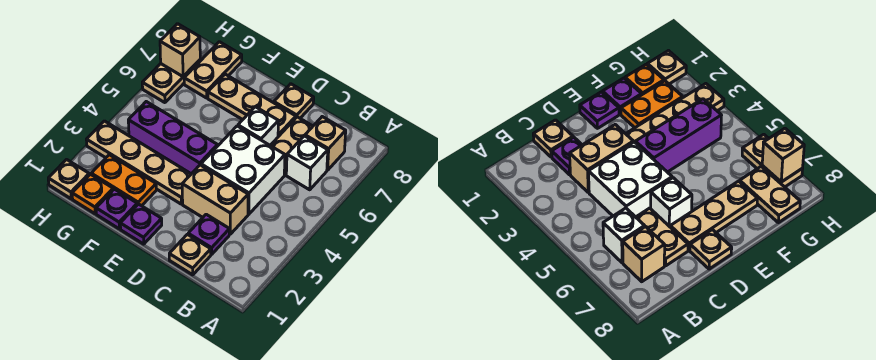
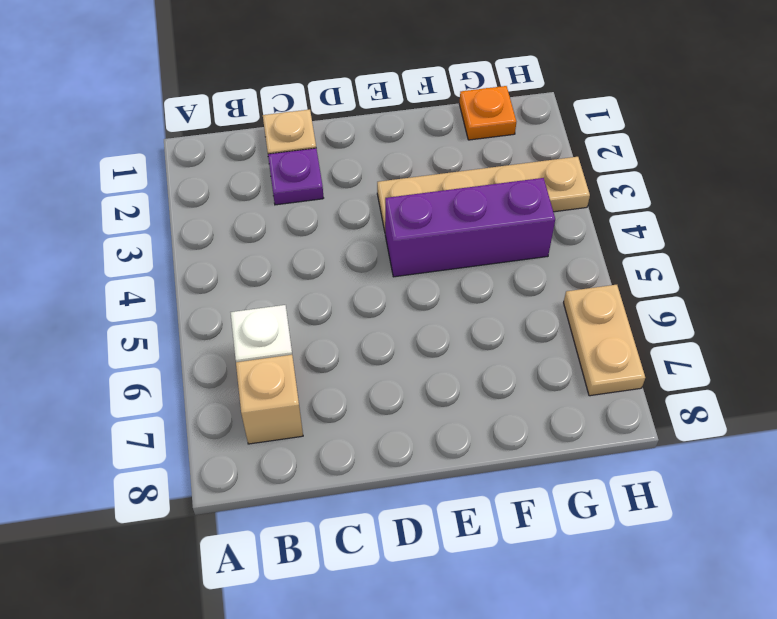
none -> tan 1x2 brick [182,165,248,234]
none -> white 2x2 brick [201,126,285,214]
none -> tan 1x2 plate [270,117,313,175]

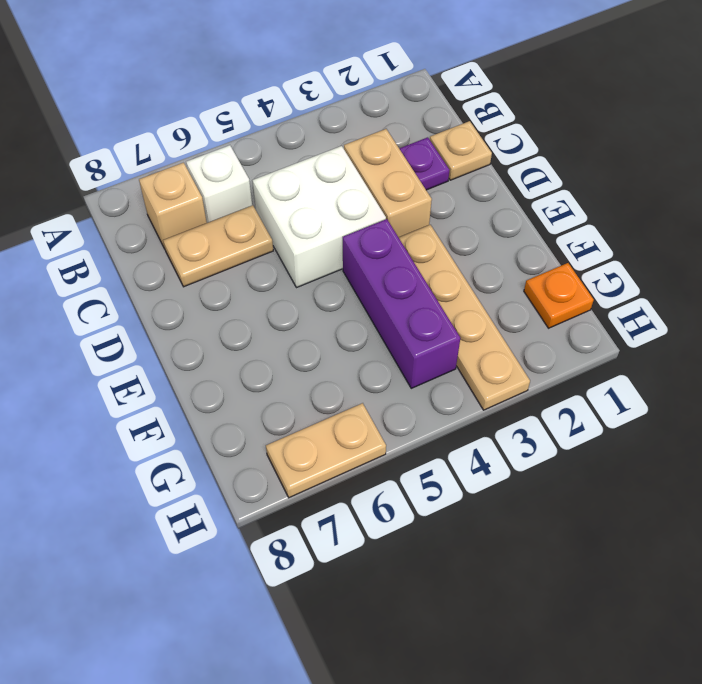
none -> white 1x1 brick [238,107,278,145]
none -> tan 1x3 plate [208,74,296,137]
none -> tan 1x1 plate [274,84,314,118]

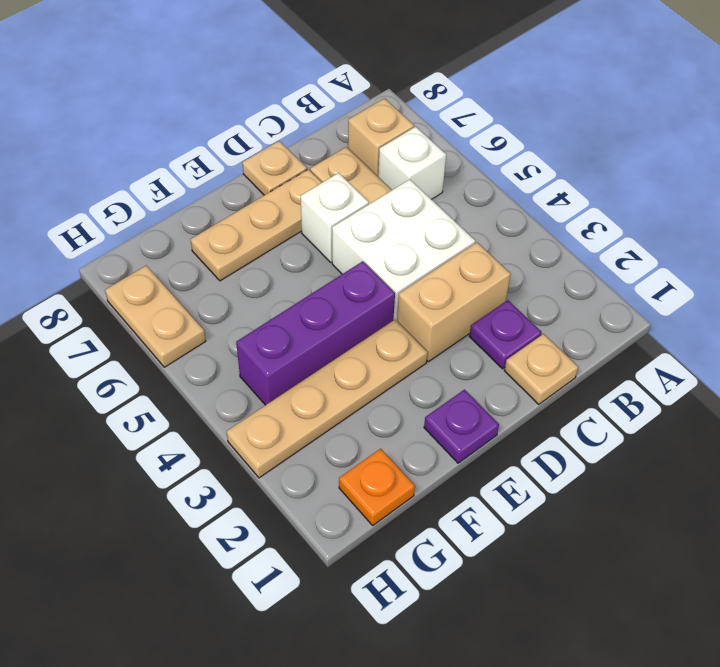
none -> purple 1x1 plate [96,189,137,229]
none -> orange 1x2 plate [91,155,156,206]
none -> tan 1x2 plate [184,42,242,98]

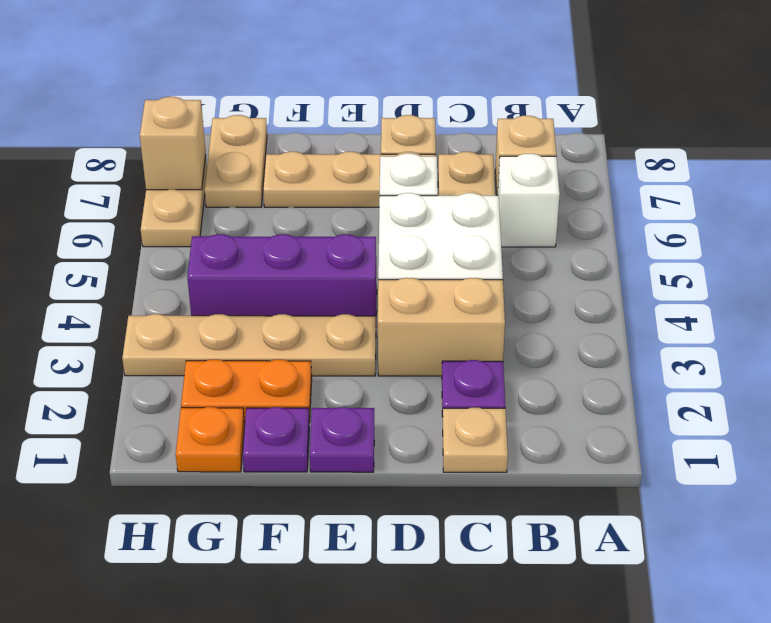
none -> tan 1x1 plate [48,160,89,199]

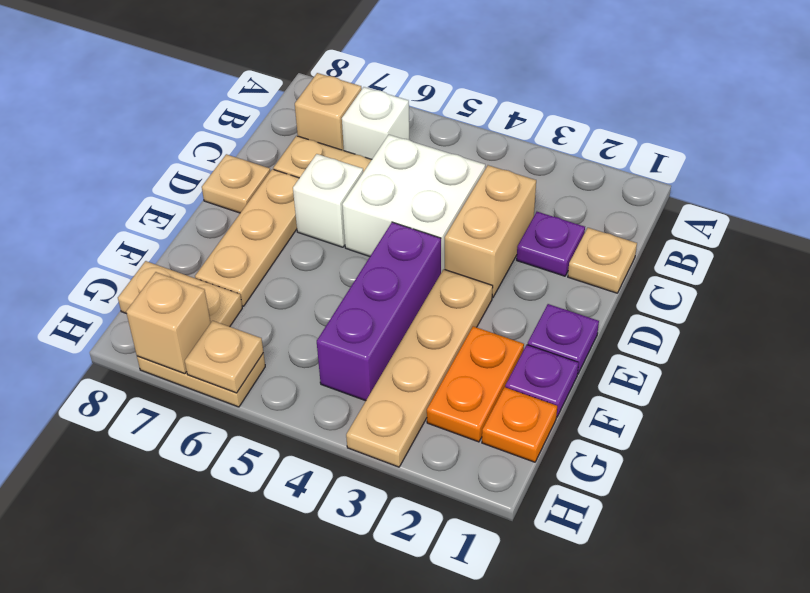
tan 1x1 plate [185,321,263,393] -> tan 1x1 plate moved to [48,160,89,199]

